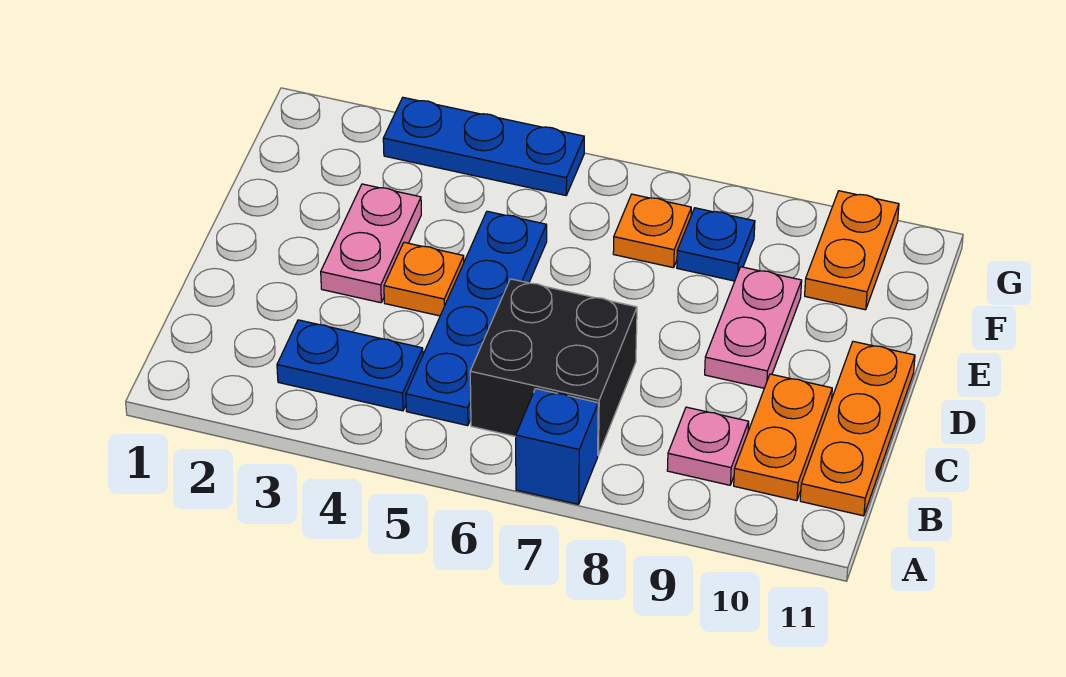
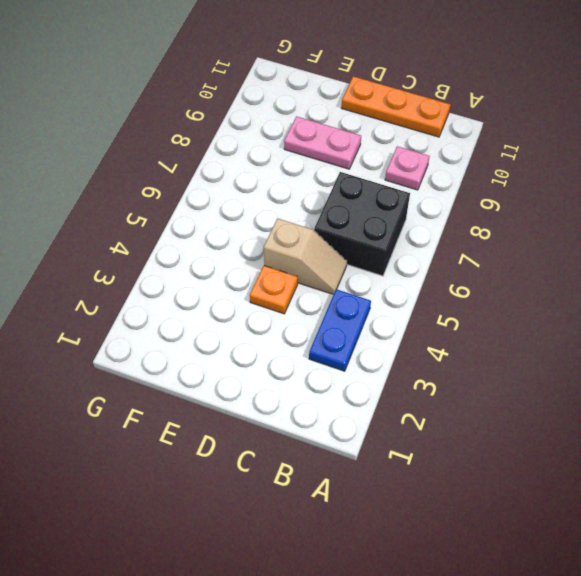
tan 1x2 slope [264,218,347,295] -> blue 1x4 plate [406,211,547,426]
none -> blue 1x1 brick [516,389,598,504]
none -> orange 1x2 plate [734,374,832,501]
none -> pink 1x2 plate [321,184,421,303]

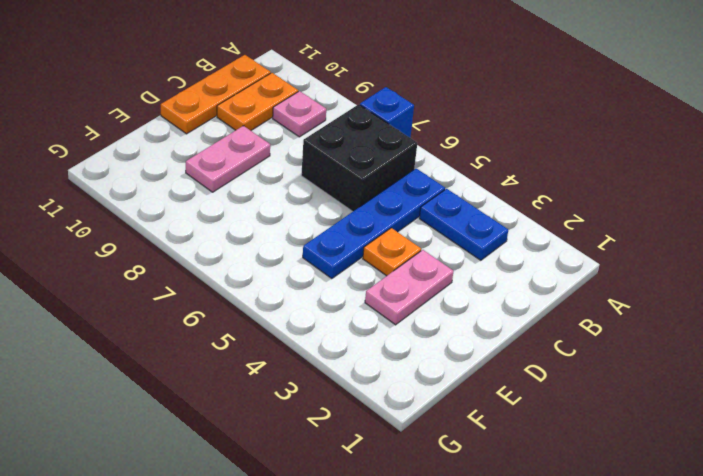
none -> orange 1x1 plate [613,194,691,268]
none -> blue 1x1 plate [677,208,755,281]
none -> orange 1x2 plate [805,191,899,310]

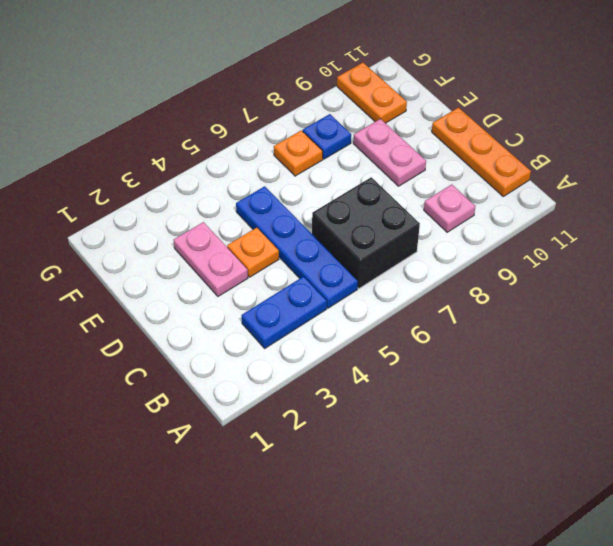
none -> blue 1x1 brick [516,389,598,504]
none -> orange 1x2 plate [734,374,832,501]
none -> blue 1x3 plate [383,97,584,195]

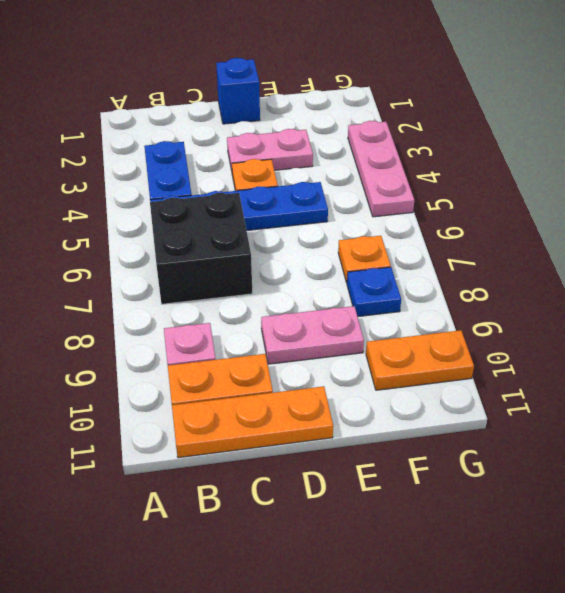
blue 1x1 brick [216,58,260,124] -> blue 1x1 brick moved to [516,389,598,504]
pink 1x3 plate [348,121,414,217] -> blue 1x3 plate [383,97,584,195]

